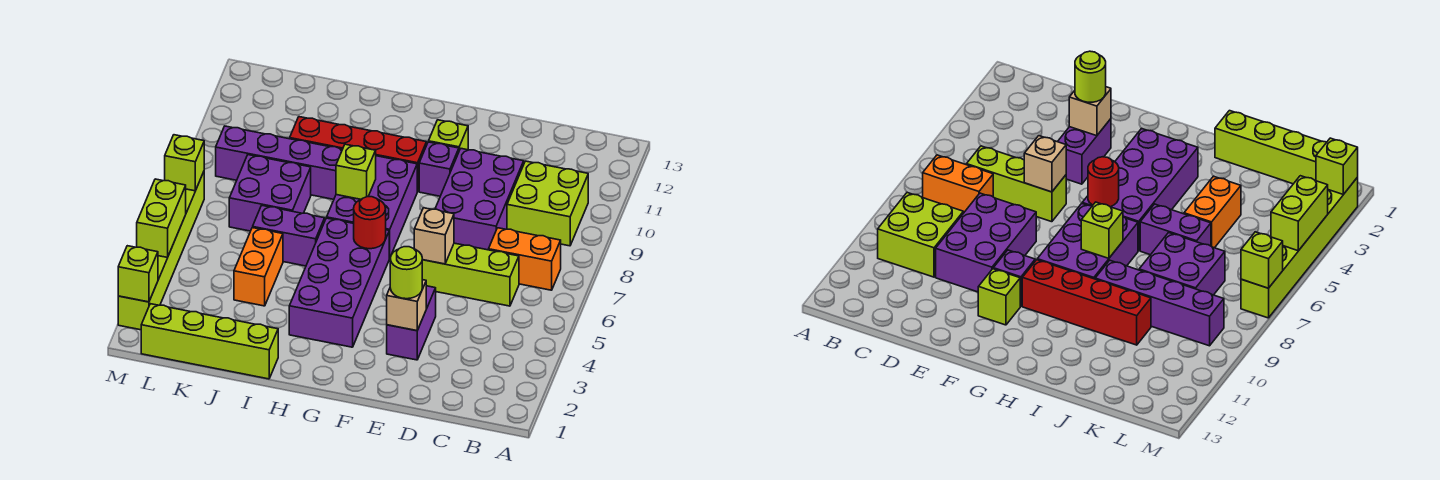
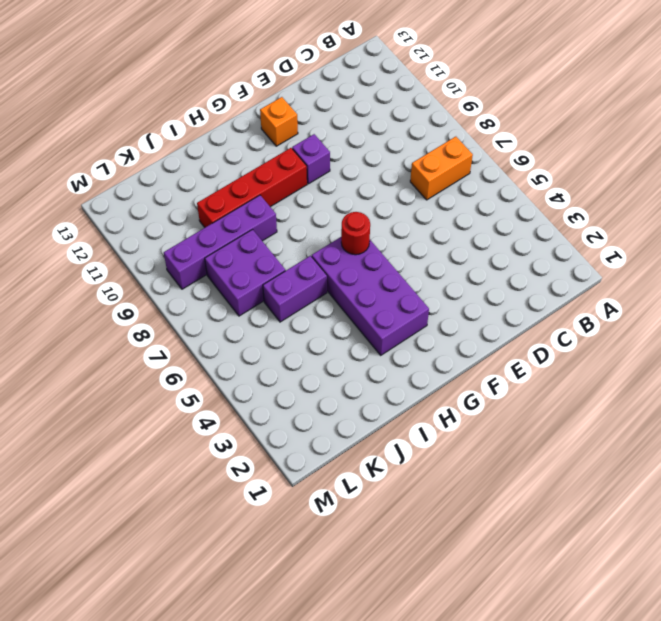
orange 1x1 brick [260,97,298,146] -> none
none -> lime 2x2 brick [507,161,588,246]
none -> lime 1x3 brick [422,243,519,306]
none -> purple 2x3 brick [435,149,524,250]

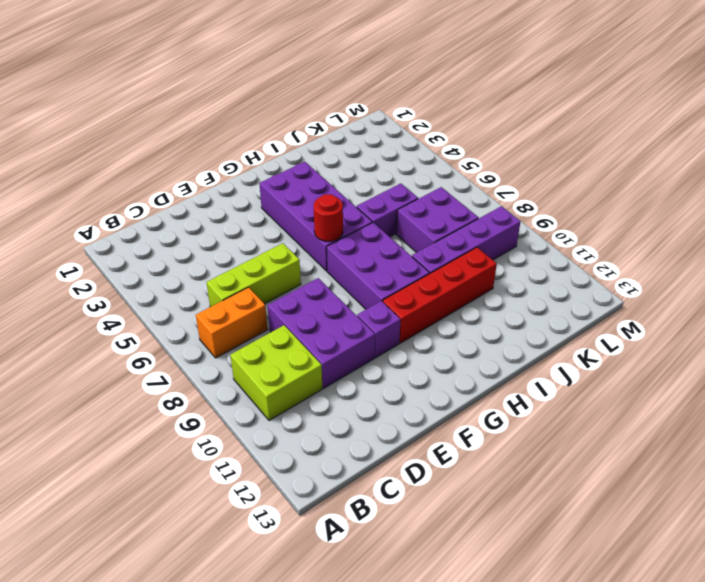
none -> purple 1x2 brick [387,286,436,360]
none -> lime 1x1 brick [429,120,468,150]
none -> lime 1x4 brick [141,304,278,379]

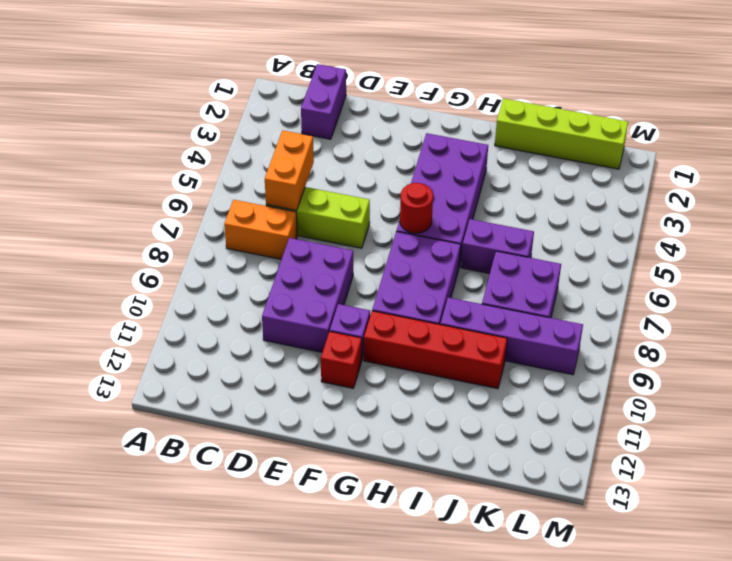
purple 1x2 brick [301,64,346,139] -> purple 1x2 brick moved to [387,286,436,360]
orange 1x2 brick [265,130,314,210] -> orange 1x2 brick moved to [234,228,283,306]
red 1x1 brick [321,331,362,388] -> lime 1x1 brick [429,120,468,150]
none -> lime 2x2 brick [507,161,588,246]
none -> lime 1x6 brick [118,172,204,330]
none -> tan 1x1 brick [387,280,426,331]

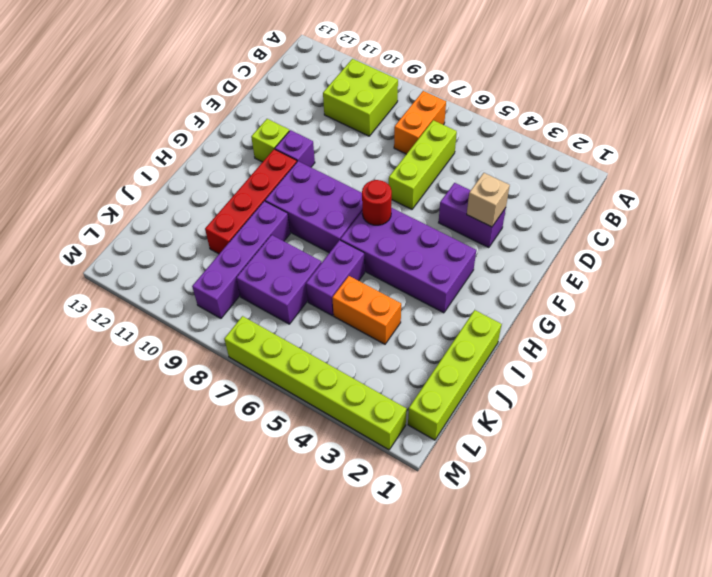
none -> purple 2x3 brick [435,149,524,250]
none -> tan 1x1 brick [414,208,454,264]
none -> lime 1x1 brick [336,144,376,199]

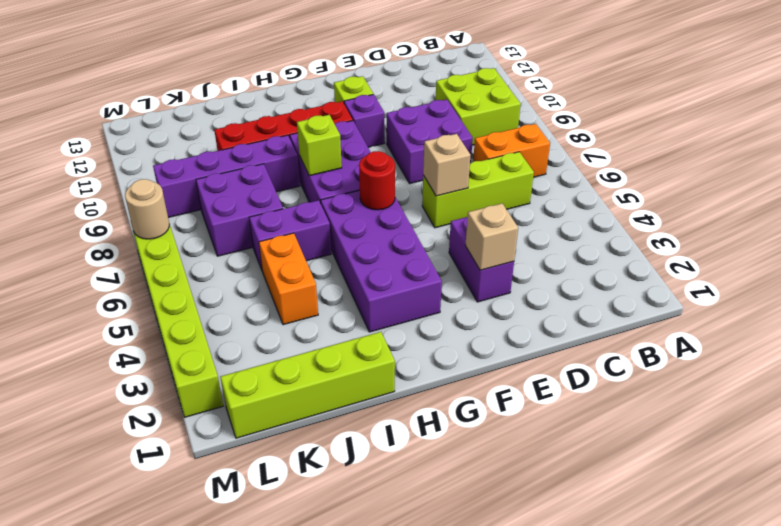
purple 2x2 brick [387,99,473,184] -> purple 2x3 brick [435,149,524,250]
tan 1x1 round brick [125,179,169,239] -> lime 1x1 brick [165,135,204,191]
none -> lime 1x1 brick [118,246,158,302]
none -> lime 1x2 brick [137,179,186,257]
none -> lime 1x1 round brick [390,247,422,299]

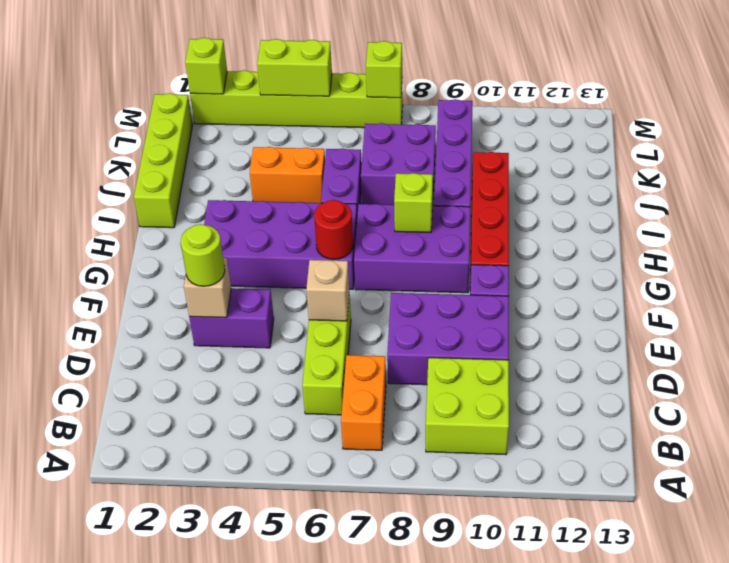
none -> lime 1x1 brick [429,120,468,150]

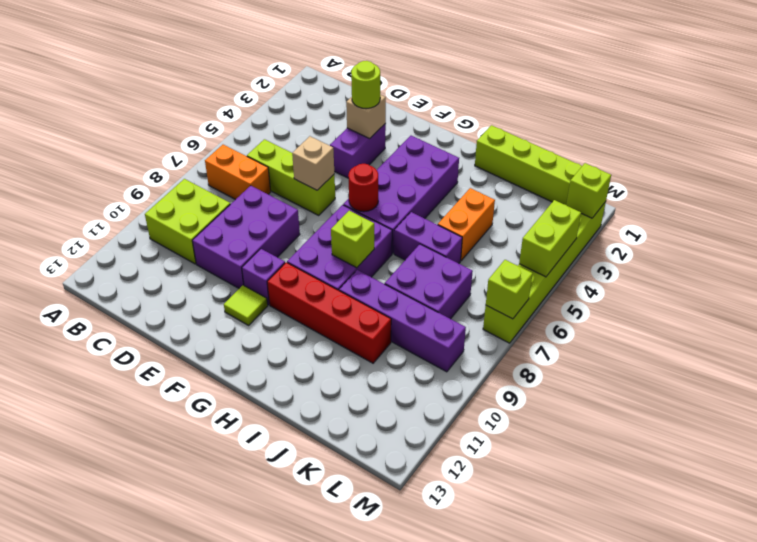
lime 1x1 tile [224,285,268,325] -> lime 1x1 brick [429,120,468,150]

